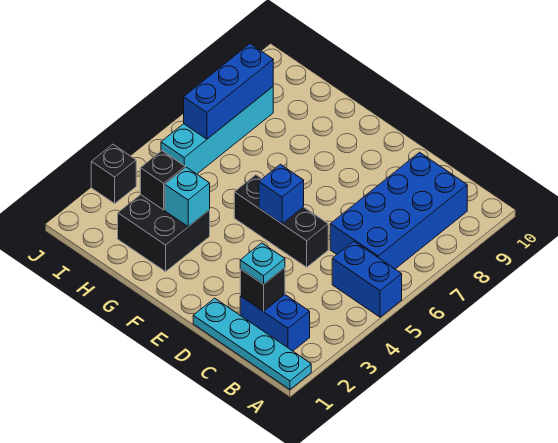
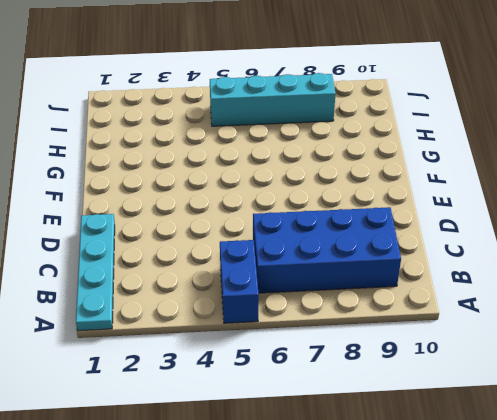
none -> blue 1x2 brick [240,295,310,351]
none -> black 1x3 brick [234,175,328,267]
none -> black 2x2 brick [118,195,210,272]

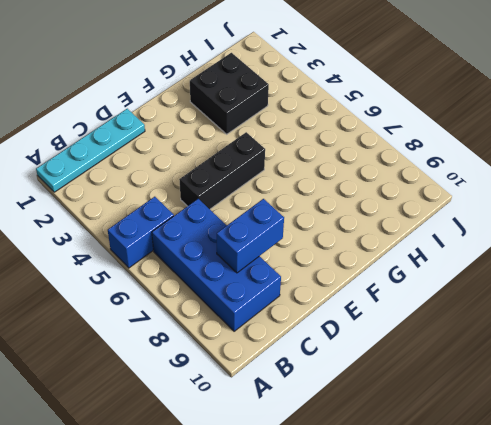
blue 1x2 brick [217,199,284,273] -> blue 1x2 brick moved to [240,295,310,351]
none -> cyan 1x4 brick [161,87,273,174]
none -> black 1x1 brick [91,144,136,203]
none -> black 1x1 brick [240,268,285,311]

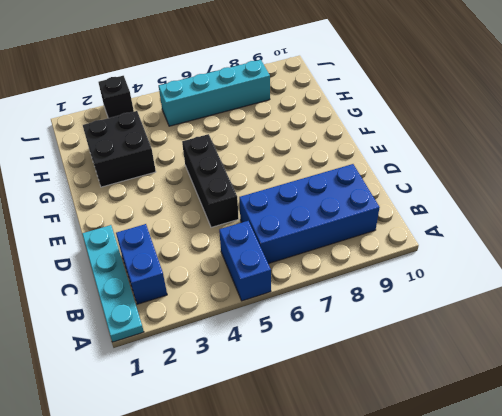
none -> black 1x1 brick [240,268,285,311]
none -> blue 1x1 brick [259,164,304,224]
none -> cyan 1x1 brick [165,167,210,227]

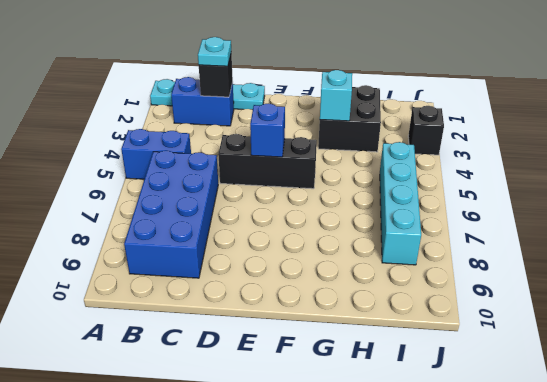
none -> black 1x1 brick [140,151,185,210]
none -> blue 1x3 brick [184,44,273,139]

